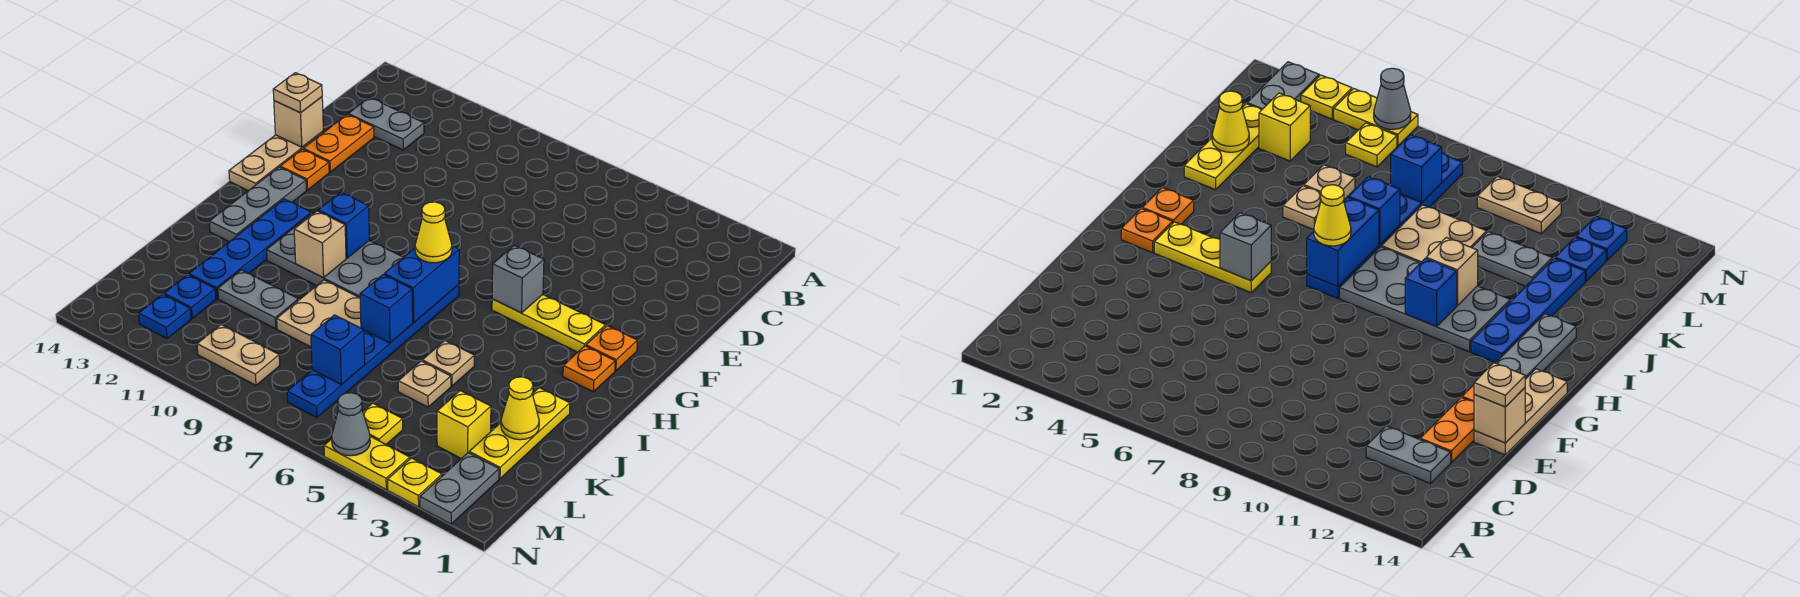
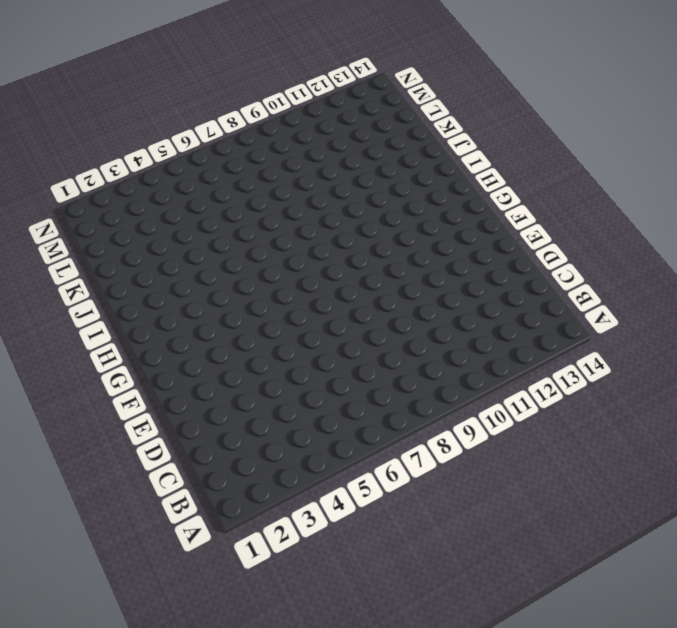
none -> grey 1x2 plate [348,97,424,150]
none -> orange 1x2 plate [303,115,374,172]
none -> tan 1x3 plate [229,131,324,191]
none -> orange 1x1 plate [280,149,329,190]

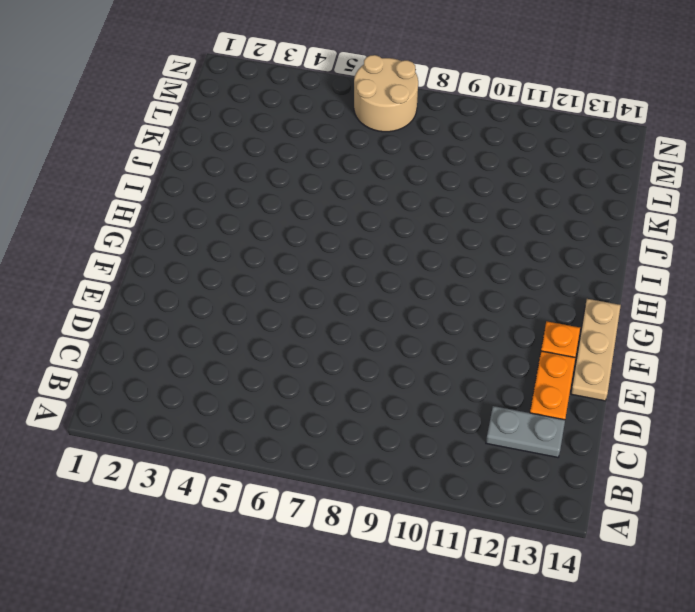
tan 2x2 round brick [354,55,418,132] -> blue 1x6 plate [287,285,459,417]
none -> orange 1x1 plate [586,326,638,371]
none -> yellow 1x3 plate [492,295,606,352]
none -> grey 1x3 plate [209,167,306,242]
none -> orange 1x1 plate [563,346,615,392]

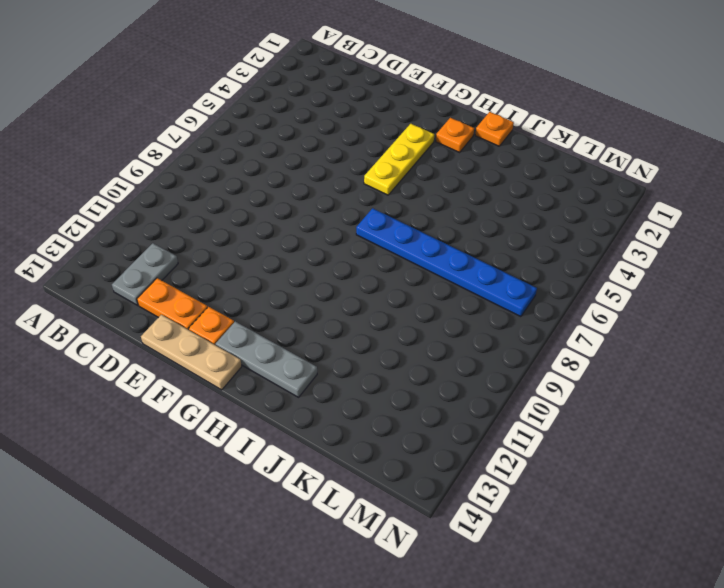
orange 1x1 plate [475,112,514,146] -> orange 1x1 plate moved to [586,326,638,371]
none -> grey 2x4 plate [267,213,403,298]
none -> blue 1x4 plate [189,199,311,299]
none -> yellow 1x3 plate [469,388,570,479]
none -> tan 1x1 plate [422,341,474,386]

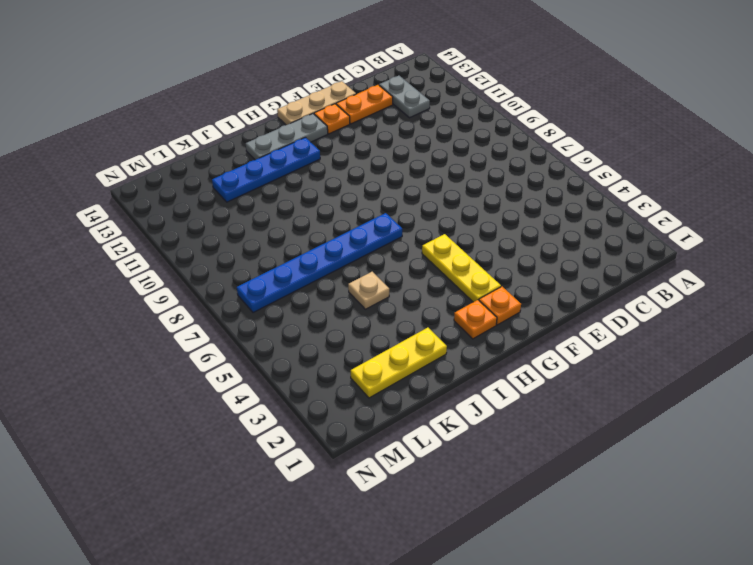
none -> grey 2x4 plate [267,213,403,298]
none -> tan 2x2 plate [277,280,361,347]
none -> tan 1x1 plate [398,361,451,407]
none -> grey 1x2 plate [218,270,299,329]

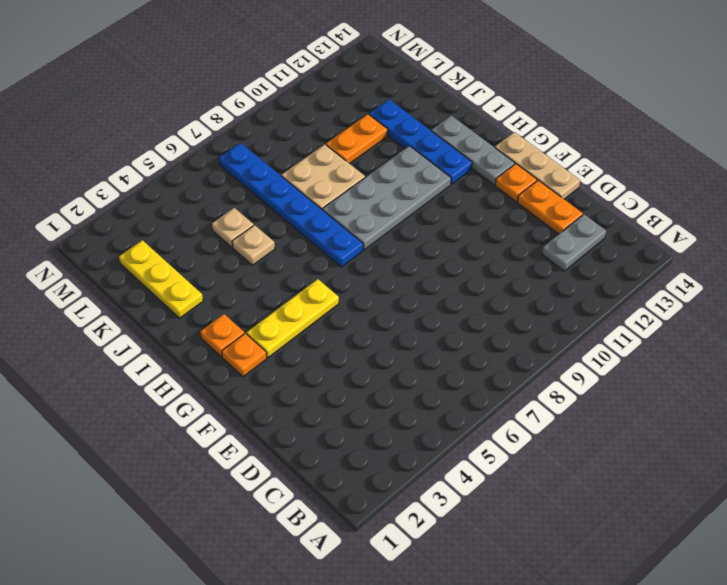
orange 1x2 plate [326,114,388,164] -> grey 1x2 plate [218,270,299,329]
none -> yellow 1x1 brick [437,391,491,459]
none -> blue 1x1 plate [164,275,216,318]
none -> grey 1x2 plate [420,453,499,524]
none -> yellow 1x1 plate [363,403,403,444]

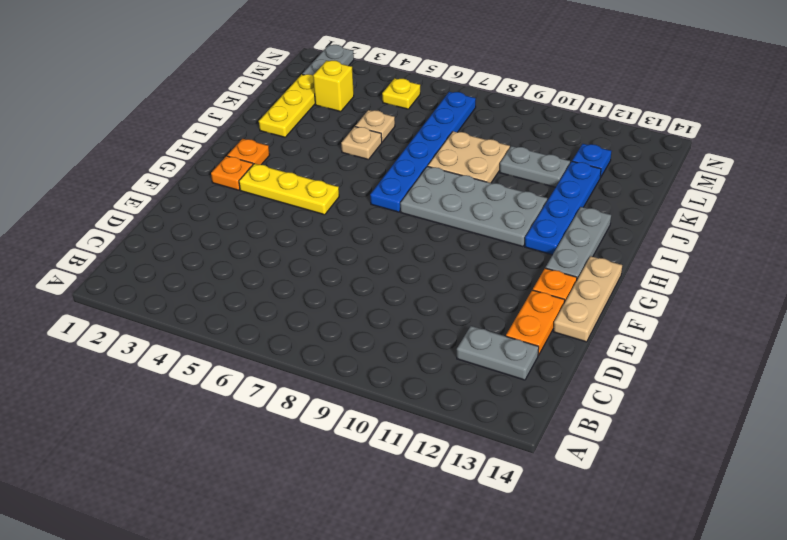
none -> tan 1x2 plate [197,324,280,385]
none -> blue 1x1 plate [139,294,191,339]
none -> yellow 1x1 plate [388,458,442,507]
none -> yellow 1x2 plate [324,436,410,489]

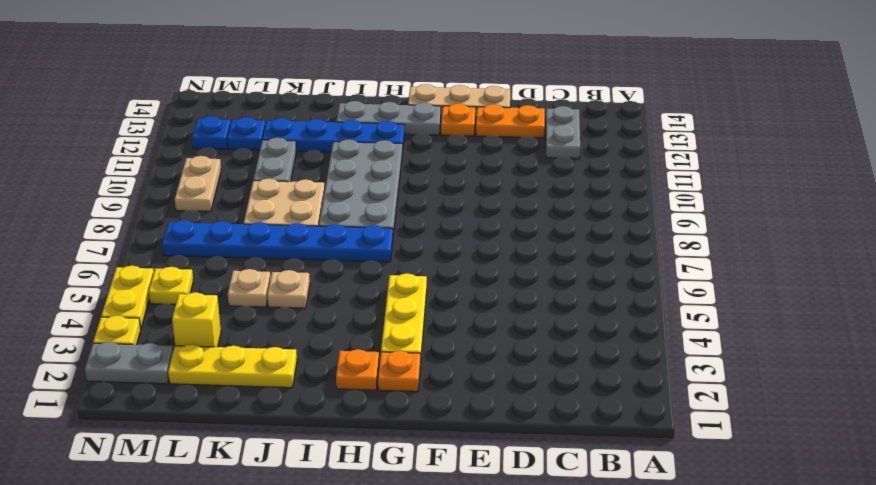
none -> tan 1x1 brick [274,97,323,147]
none -> grey 1x1 brick [492,245,544,313]
none -> blue 1x2 brick [384,246,459,323]
none -> blue 1x1 brick [318,192,369,258]

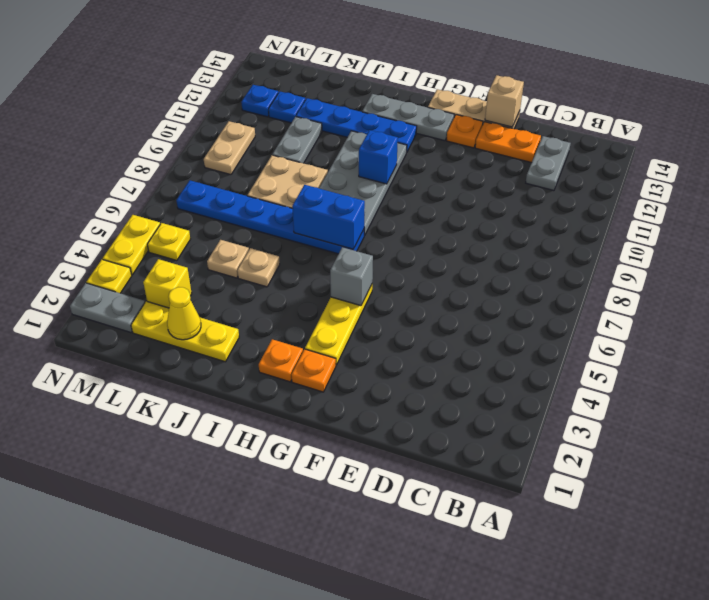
none -> tan 1x1 brick [294,211,346,278]
none -> blue 1x1 brick [360,275,413,343]
none -> blue 1x1 brick [311,315,365,385]
none -> grey 1x1 cone [332,393,370,456]

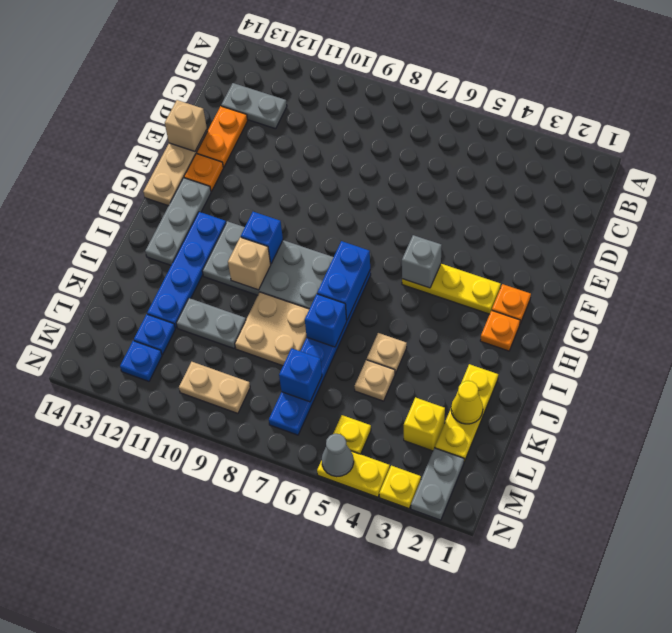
none -> tan 1x1 plate [273,73,322,113]
none -> yellow 1x1 cone [415,202,452,263]

